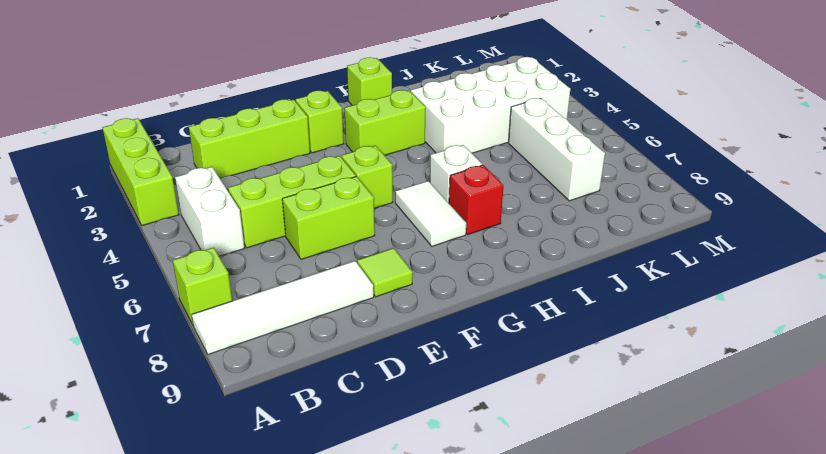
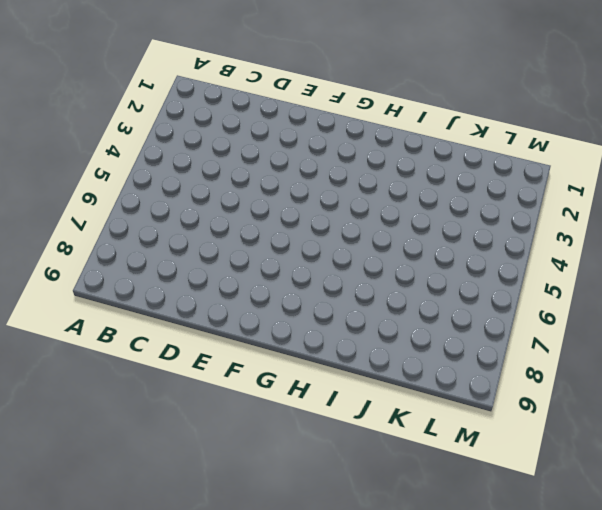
none -> lime 1x3 brick [102,118,179,226]
none -> lime 1x1 brick [173,248,232,324]
none -> white 1x4 tile [192,261,374,354]

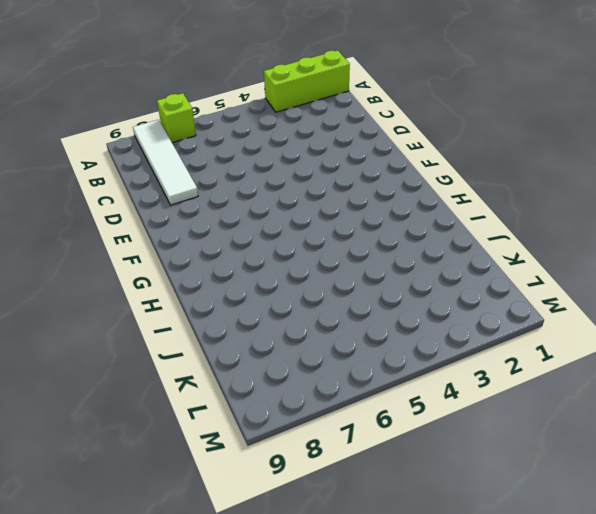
none -> white 1x2 brick [175,167,244,256]
none -> lime 1x3 brick [189,99,310,178]
none -> lime 1x3 brick [228,156,356,248]

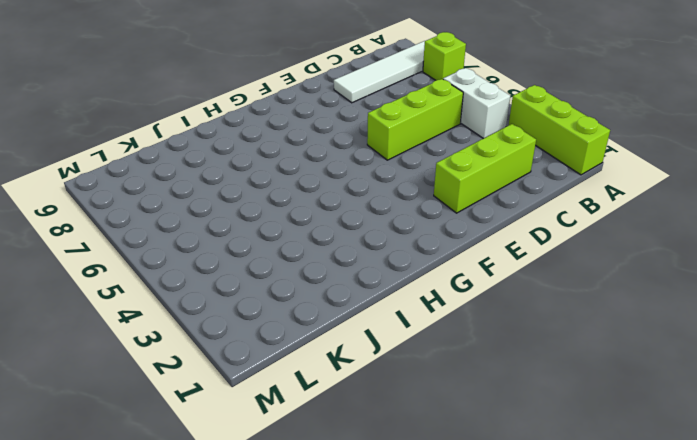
none -> lime 1x2 brick [282,176,375,259]
none -> lime 1x1 tile [357,248,413,297]
none -> lime 1x1 brick [295,91,344,153]

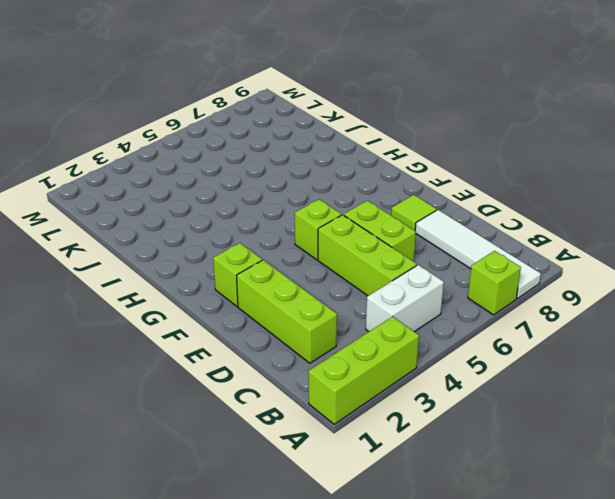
none -> lime 1x2 brick [344,90,425,155]
none -> white 1x2 tile [395,181,466,246]
none -> lime 1x1 brick [347,58,392,105]

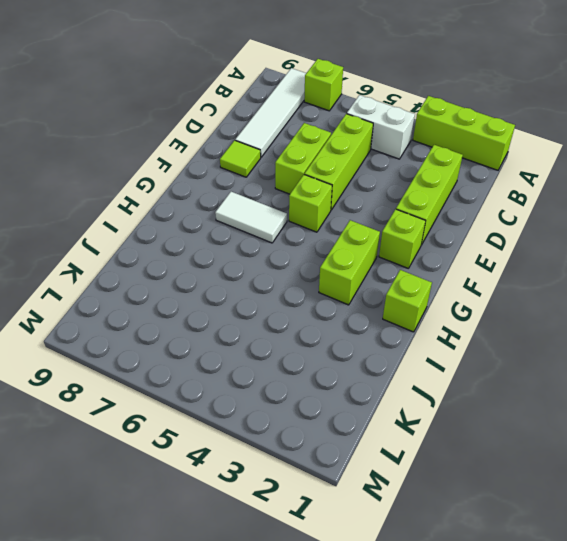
none -> white 1x1 brick [430,145,482,203]
none -> red 1x1 brick [449,165,503,234]
none -> white 2x4 brick [411,57,570,153]

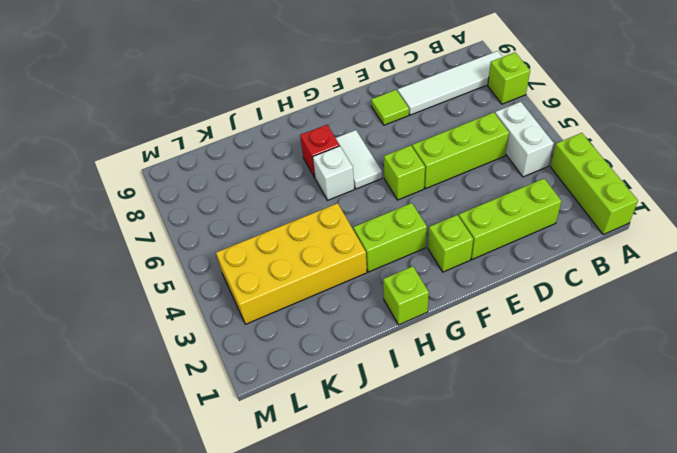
yellow 2x4 brick [216,203,367,324] -> white 2x4 brick [411,57,570,153]
none -> lime 1x2 brick [282,176,375,259]
none -> white 1x3 brick [508,98,605,201]

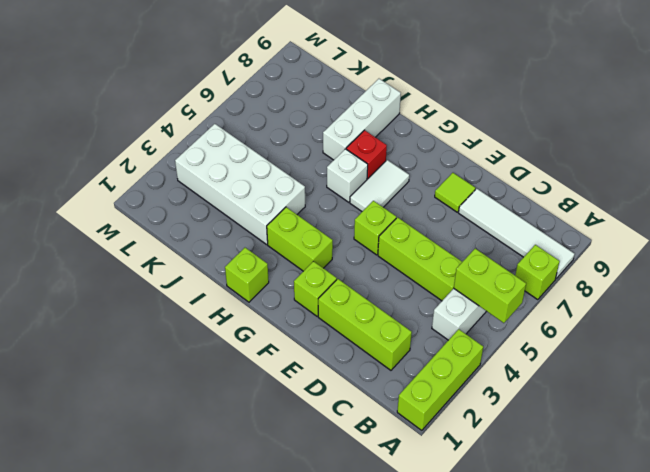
lime 1x2 brick [454,249,526,323] -> lime 1x2 brick moved to [282,176,375,259]
white 1x3 brick [323,79,401,160] -> white 1x3 brick moved to [508,98,605,201]

